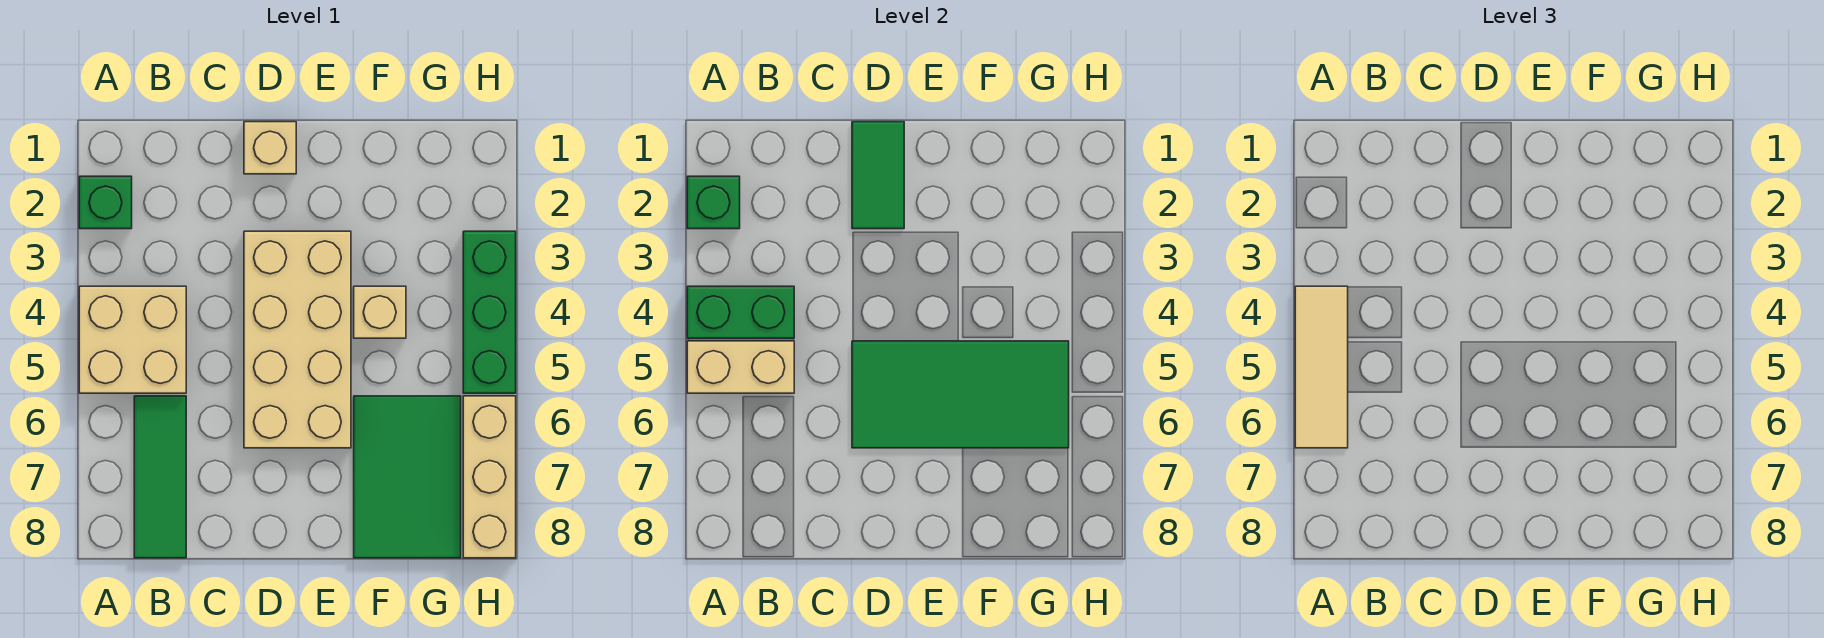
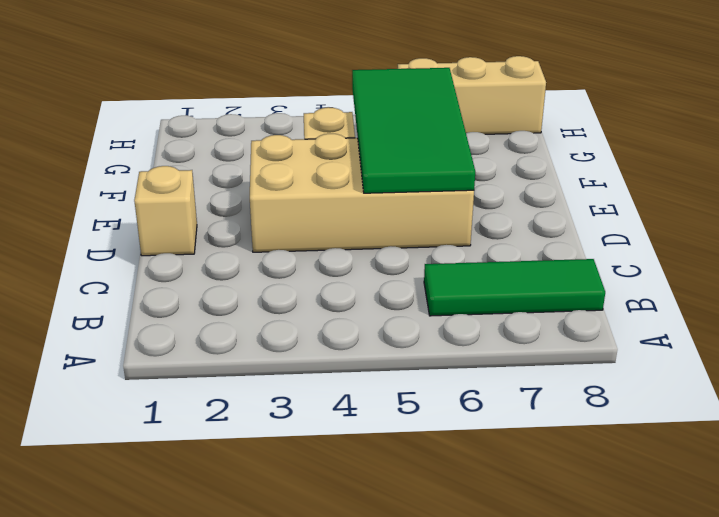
none -> green 1x1 brick [79,176,132,229]
none -> tan 2x2 brick [79,286,186,393]
none -> green 2x3 tile [354,396,461,558]

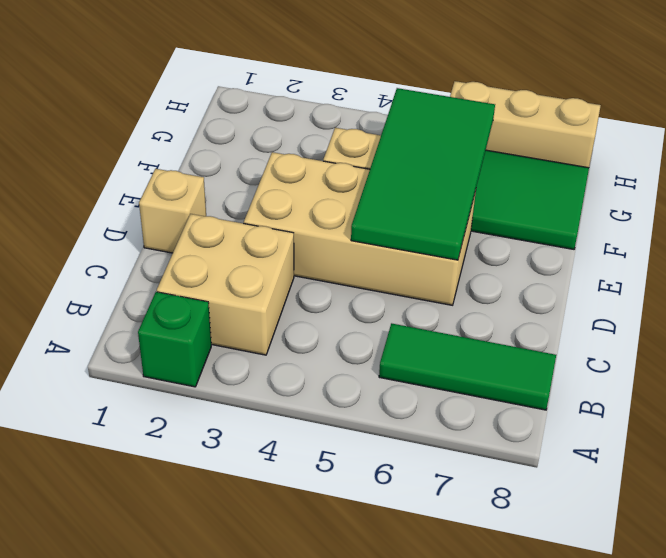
tan 2x2 brick [157,214,294,355] -> tan 2x2 brick moved to [79,286,186,393]
none -> green 1x3 brick [463,231,516,393]
none -> green 1x1 brick [687,176,740,229]
none -> green 1x2 brick [687,286,794,338]

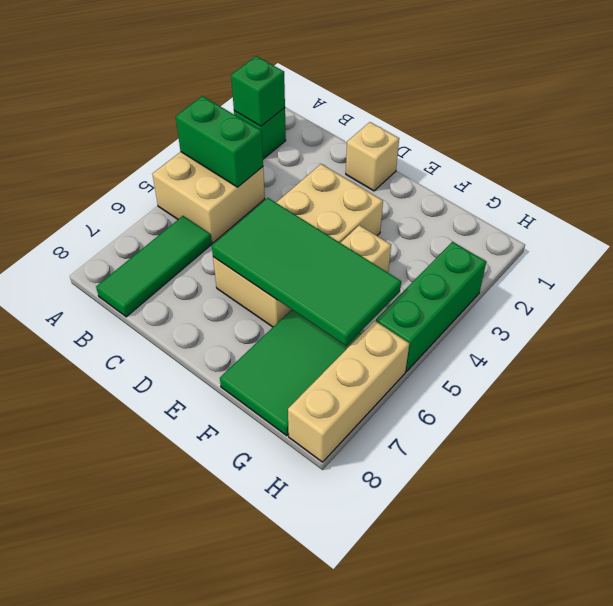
none -> tan 1x2 brick [687,341,794,393]
none -> green 1x2 tile [852,122,904,229]
none -> tan 1x3 tile [1295,286,1348,448]

